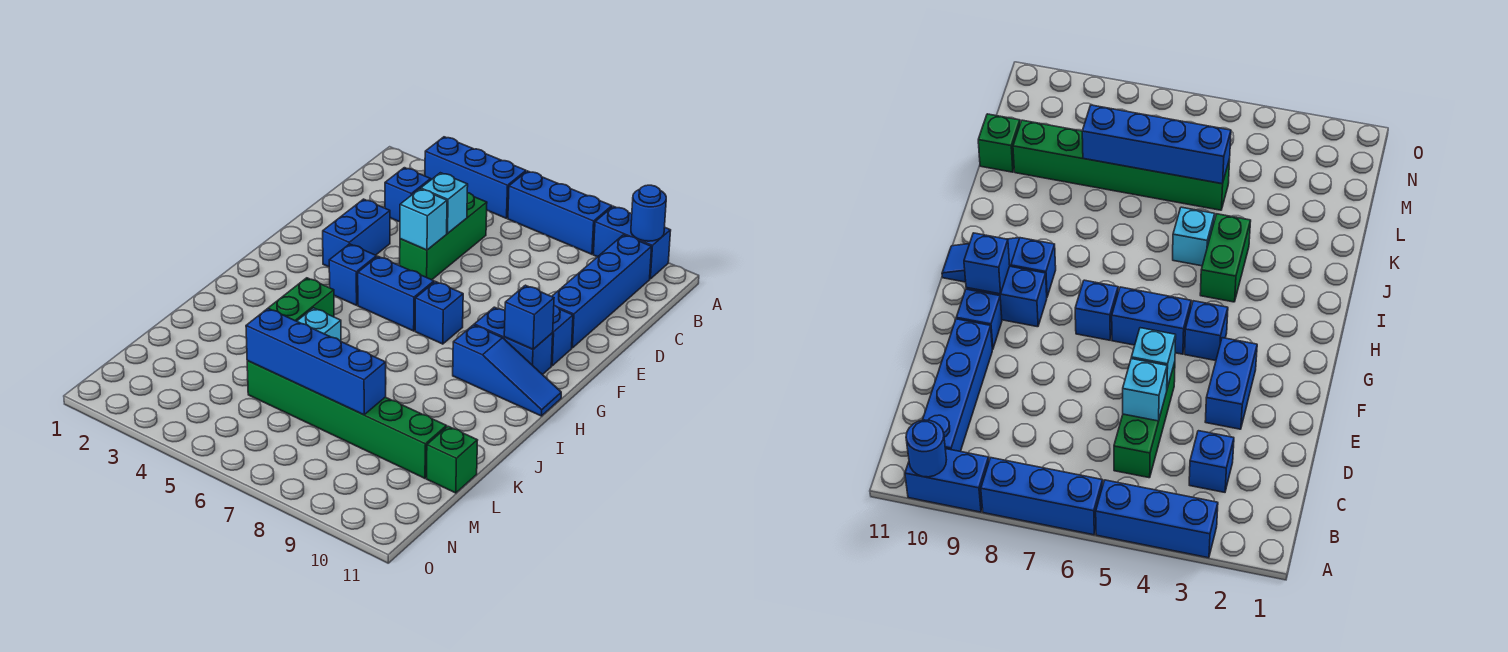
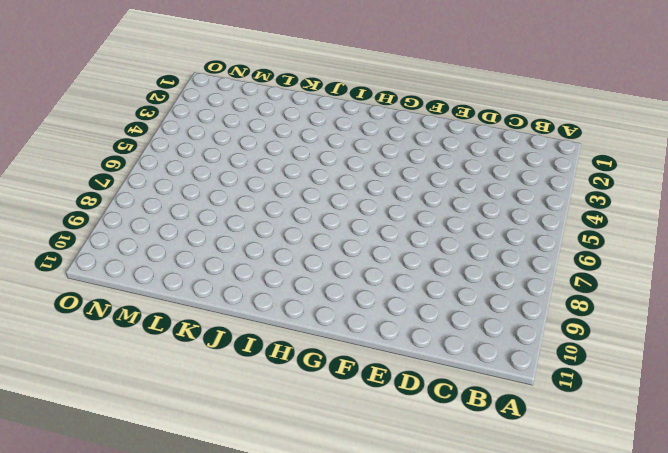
none -> blue 1x3 brick [425,137,526,218]
none -> blue 1x3 brick [508,171,612,254]
none -> blue 1x2 brick [593,206,671,279]

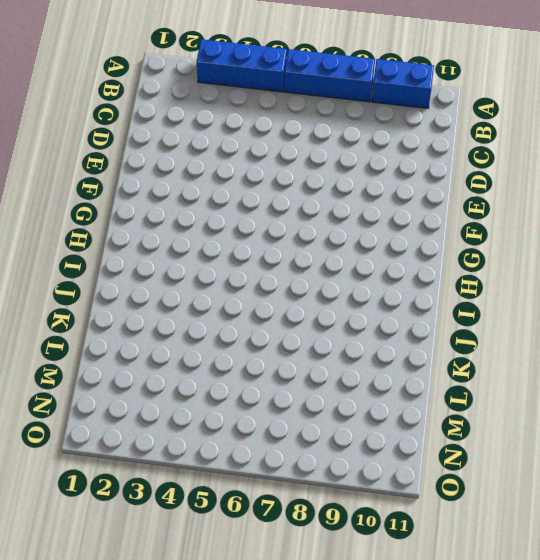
none -> blue 1x4 brick [552,235,652,348]
none -> blue 1x1 brick [385,168,431,222]
none -> green 1x3 brick [400,193,487,280]

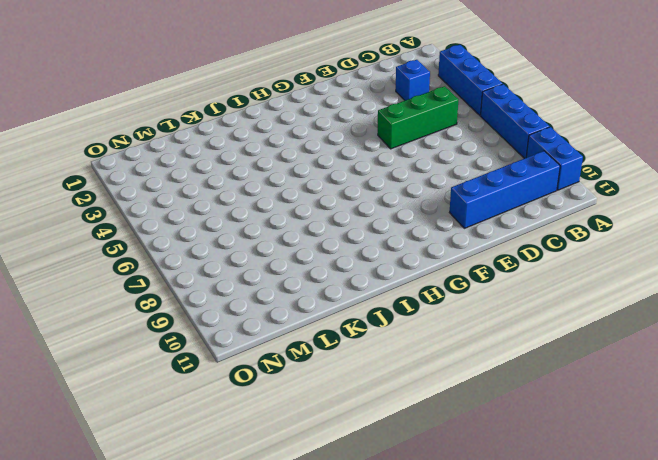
none -> blue 1x2 brick [323,199,390,267]
none -> blue 1x1 brick [551,305,573,366]
none -> blue 1x1 brick [329,244,377,305]

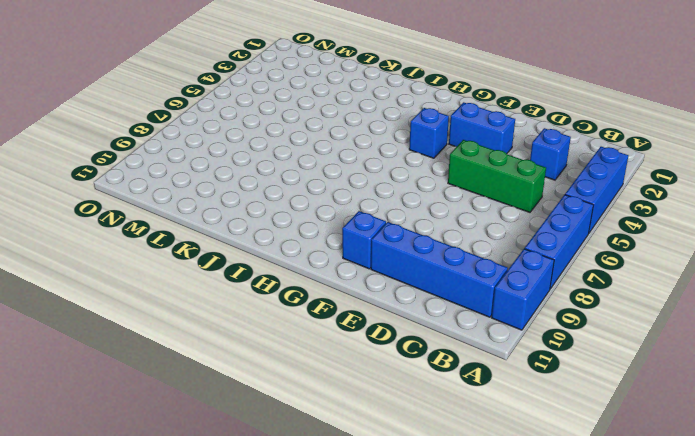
none -> blue 1x2 brick [358,257,434,331]
none -> blue 1x1 brick [415,282,463,344]
none -> blue 1x2 brick [474,307,553,375]

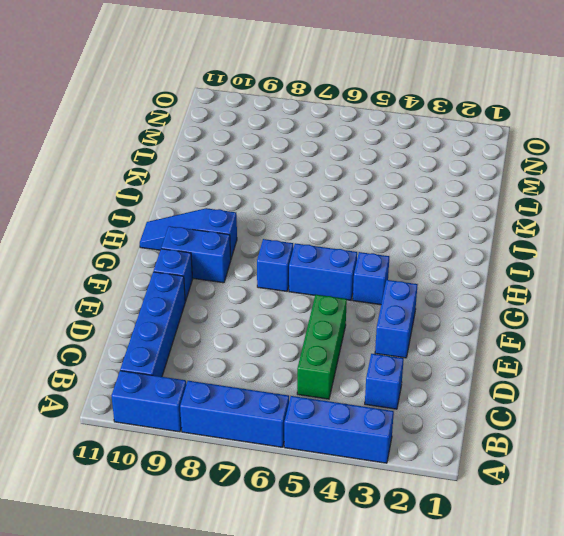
none -> green 1x2 brick [268,278,334,321]
none -> cyan 1x1 brick [297,308,341,341]
none -> green 1x6 brick [247,361,447,478]

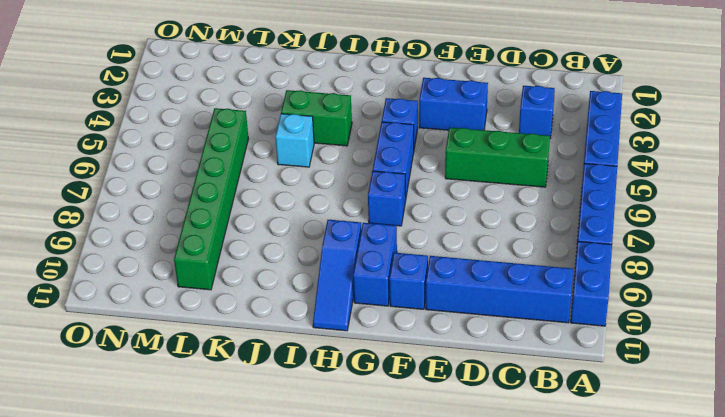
none -> green 1x1 brick [426,426,478,493]
none -> blue 1x1 round brick [631,185,666,241]
none -> cyan 1x1 brick [421,173,468,233]

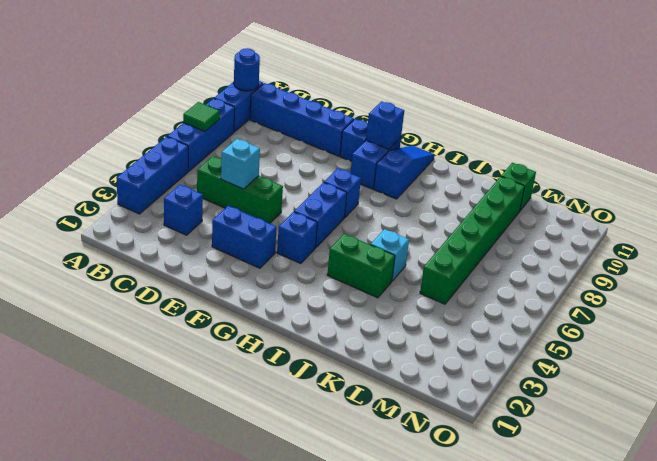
green 1x1 tile [183,102,220,131] -> none
none -> cyan 1x1 brick [400,189,447,250]
none -> blue 1x4 brick [246,309,386,415]

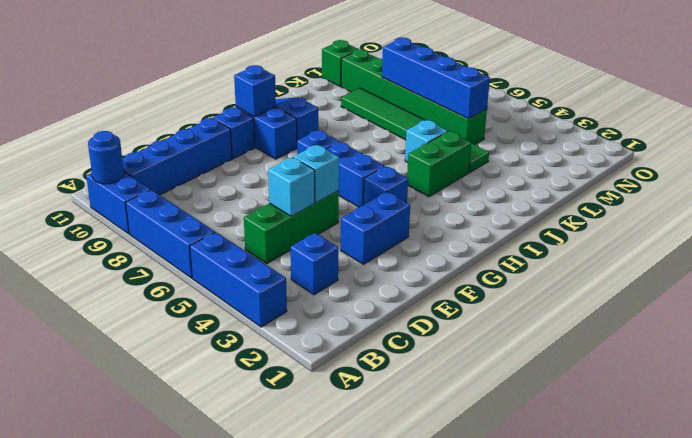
green 1x6 tile [341,88,489,172] -> none

